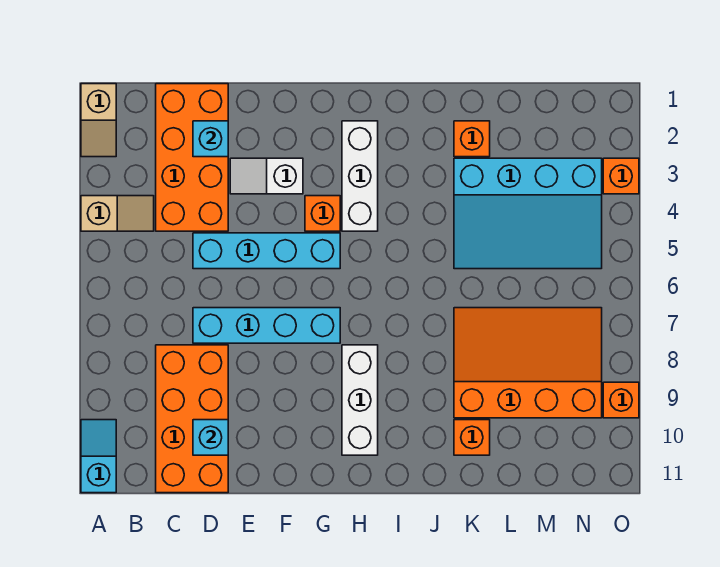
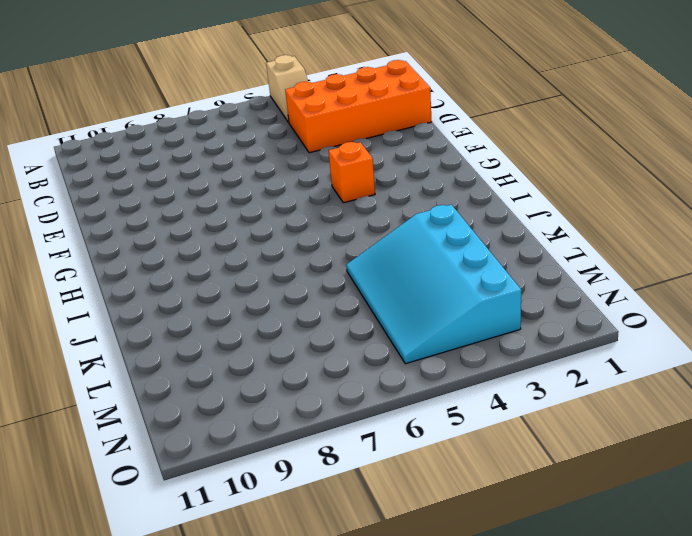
none -> tan 1x2 slope [81,84,116,157]
none -> cyan 1x2 slope [81,420,116,493]
none -> orange 2x4 brick [156,345,228,493]

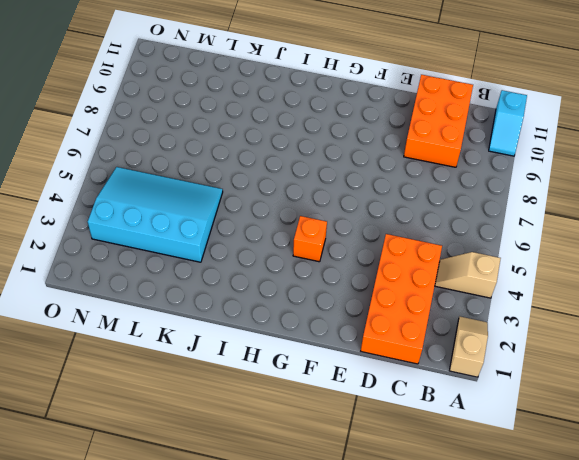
orange 2x3 brick [404,75,473,167] -> orange 2x4 brick [156,345,228,493]
none -> cyan 1x4 brick [193,233,340,269]
none -> cyan 1x4 brick [193,308,340,343]
none -> white 1x2 slope [230,158,303,194]

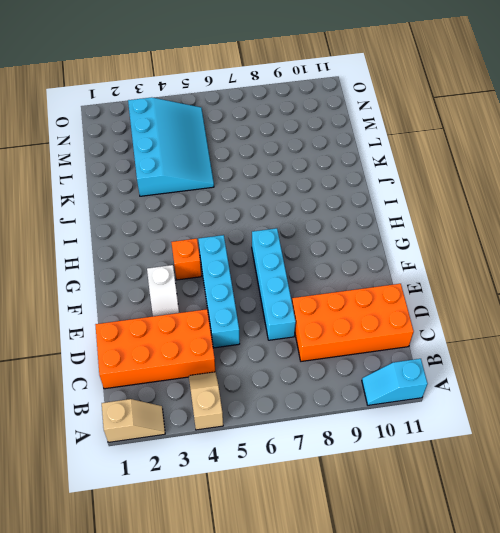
none -> white 1x3 brick [342,121,378,231]
none -> white 1x3 brick [342,345,378,455]
none -> orange 1x1 brick [454,121,490,157]

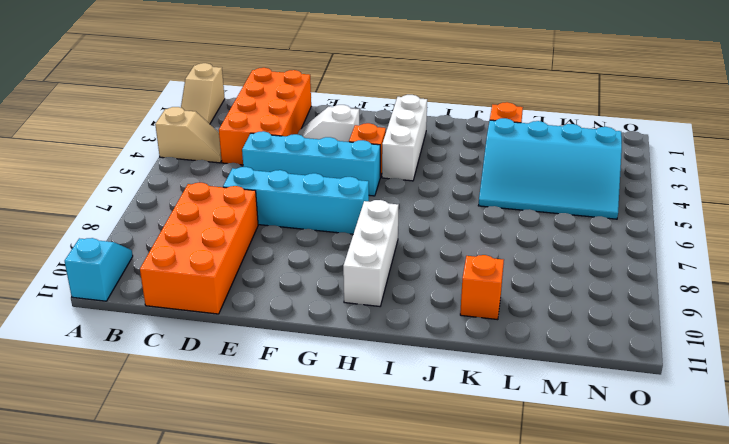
none -> orange 3x4 slope [454,308,602,418]
none -> orange 1x1 brick [603,158,639,194]
none -> orange 1x1 brick [603,382,639,418]

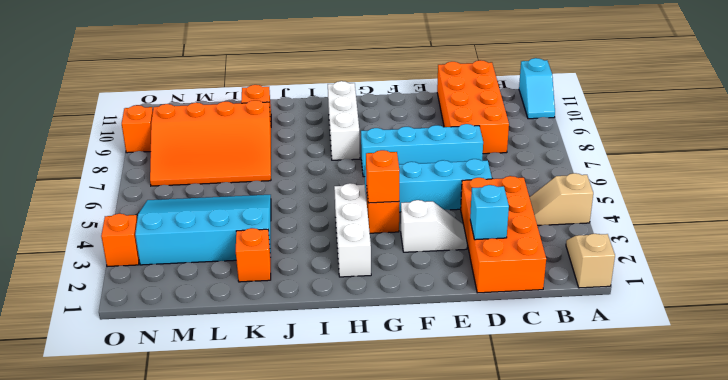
orange 1x1 brick [366,150,399,203] -> none
none -> cyan 1x1 brick [193,420,228,455]

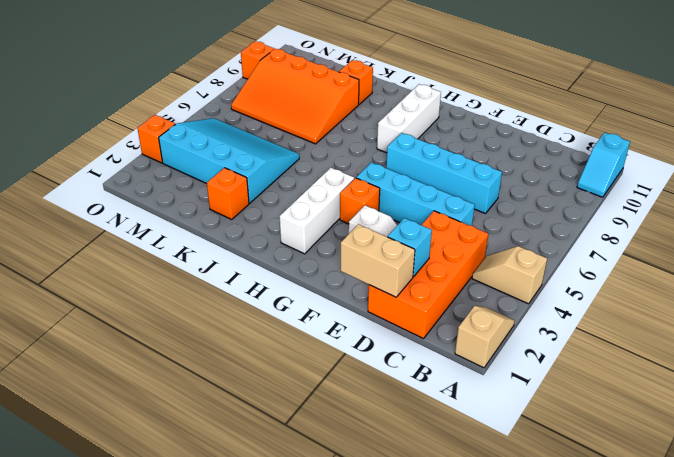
tan 1x2 brick [341,224,415,297] -> none
none -> orange 2x4 brick [156,345,228,493]
none -> cyan 1x1 brick [193,420,228,455]

